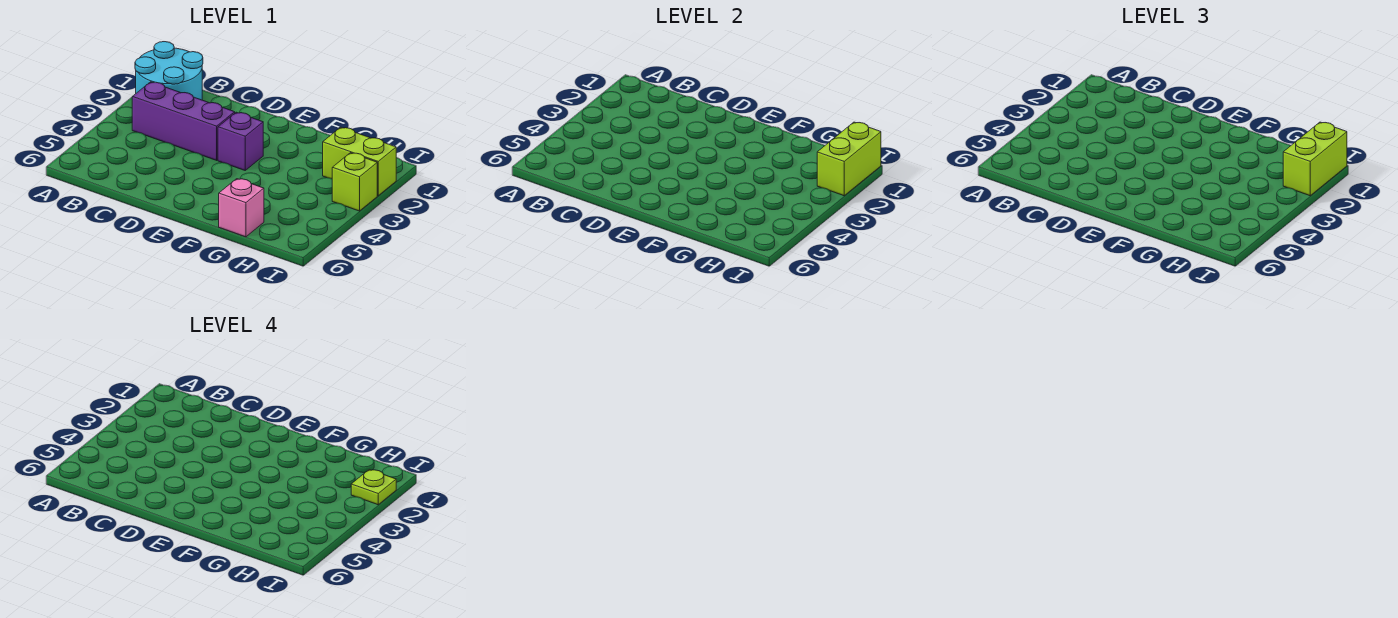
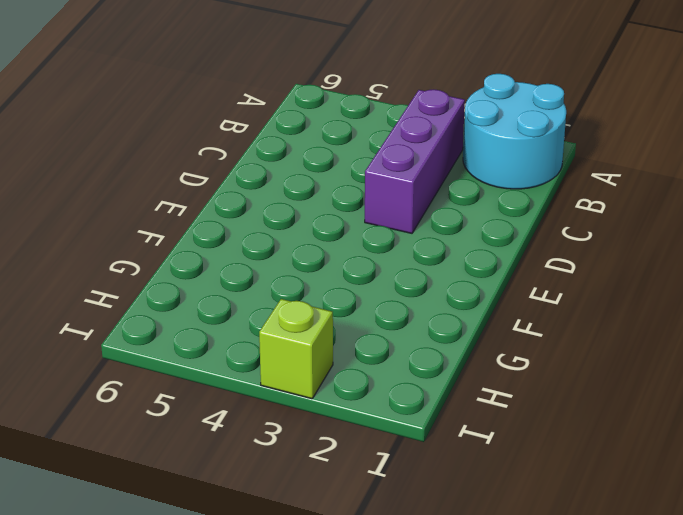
none -> purple 1x1 brick [218,112,263,170]
none -> pink 1x1 brick [219,179,264,237]

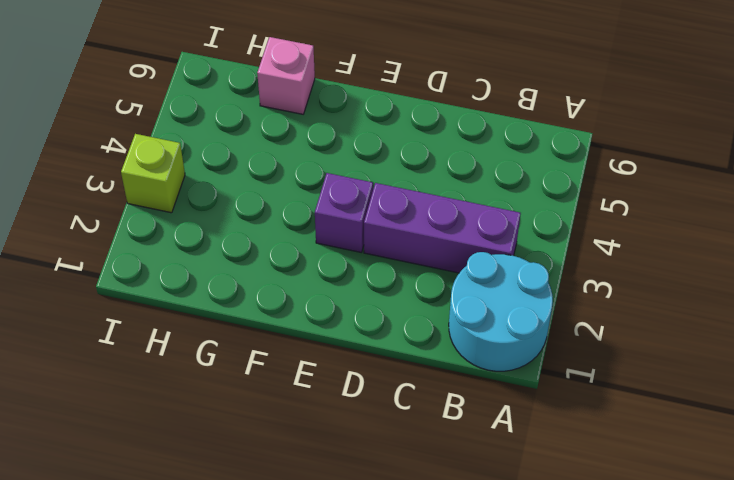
none -> lime 1x2 brick [323,127,396,196]
none -> lime 1x2 brick [817,122,881,196]

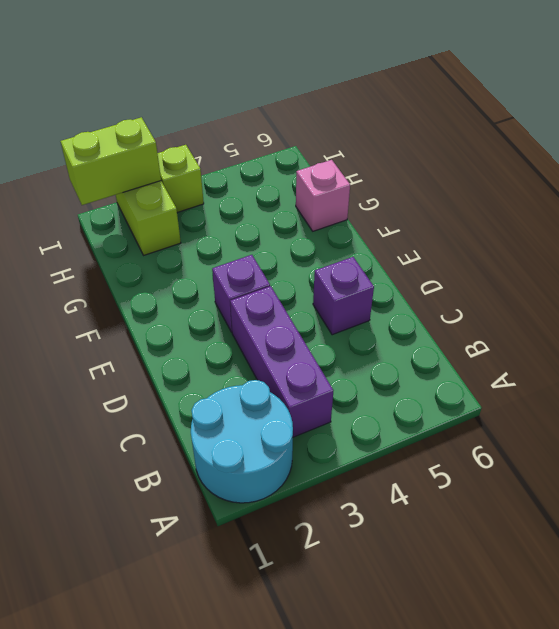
purple 1x1 brick [313,257,374,335] -> none
none -> lime 1x2 brick [1283,122,1347,196]
none -> lime 1x1 plate [351,470,396,505]

